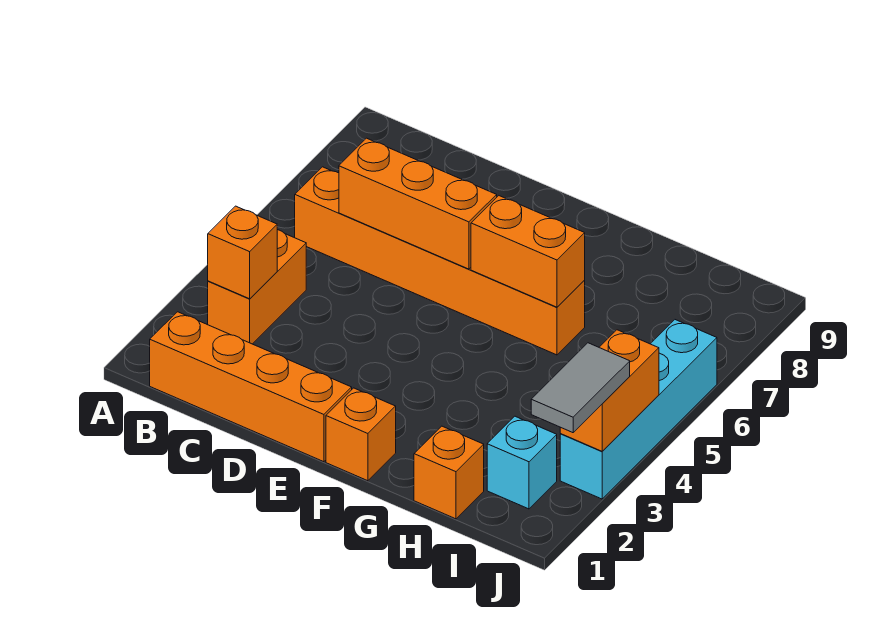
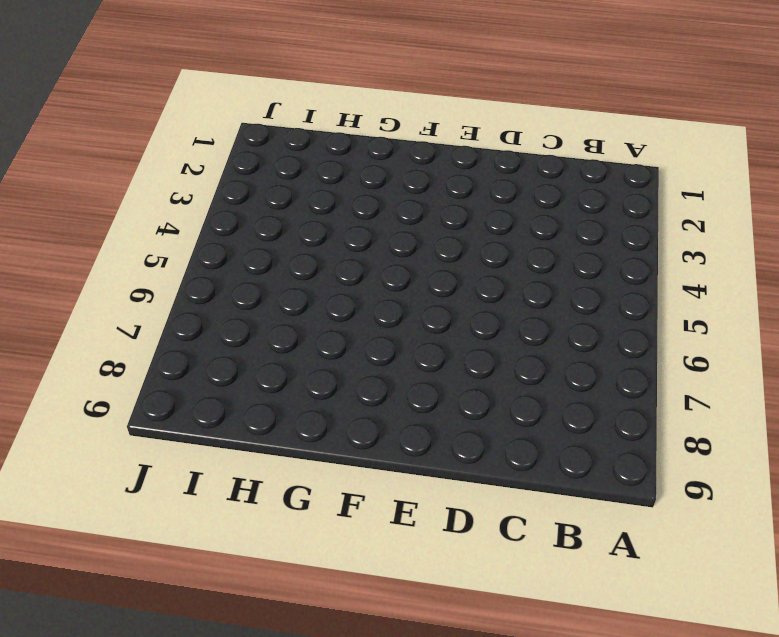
none -> orange 1x4 brick [150,312,352,462]
none -> orange 1x2 brick [208,230,306,344]
none -> orange 1x6 brick [295,167,585,355]

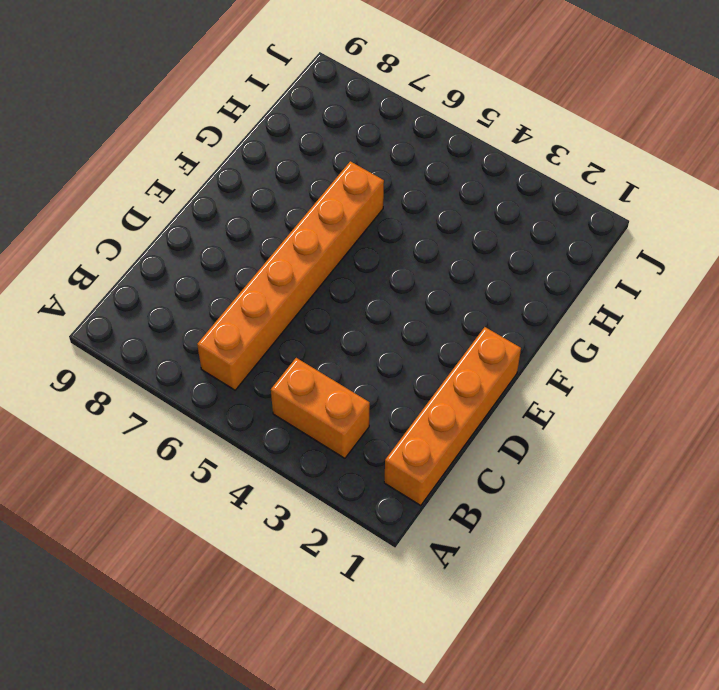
none -> orange 1x1 brick [326,388,396,481]
none -> orange 1x1 brick [414,426,484,519]
none -> cyan 1x1 brick [487,416,557,509]

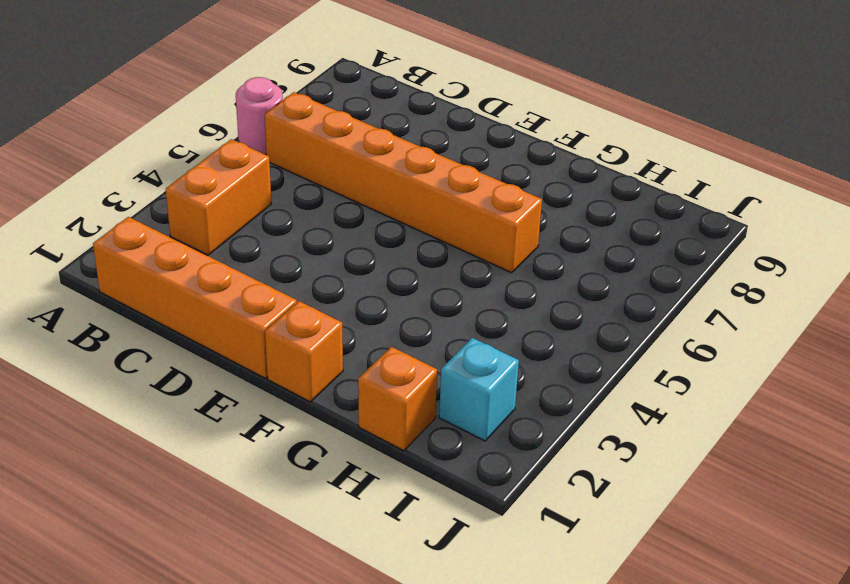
pink 1x1 round brick [236,77,283,155] -> none
none -> cyan 1x4 brick [560,320,717,499]
none -> orange 1x1 brick [208,206,277,299]
none -> orange 1x3 brick [339,138,497,269]

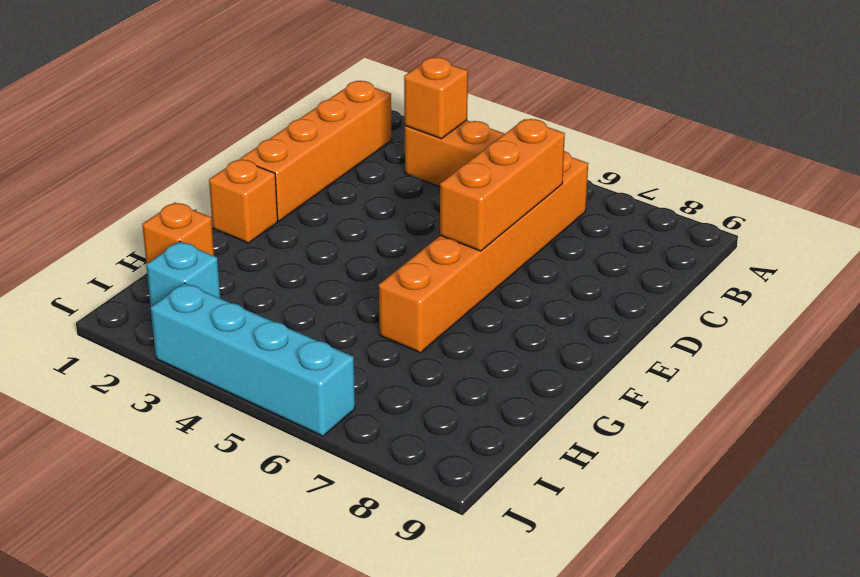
none -> orange 1x2 brick [471,196,585,307]
none -> orange 1x2 brick [560,330,659,451]
none -> grey 1x2 tile [531,343,630,433]

